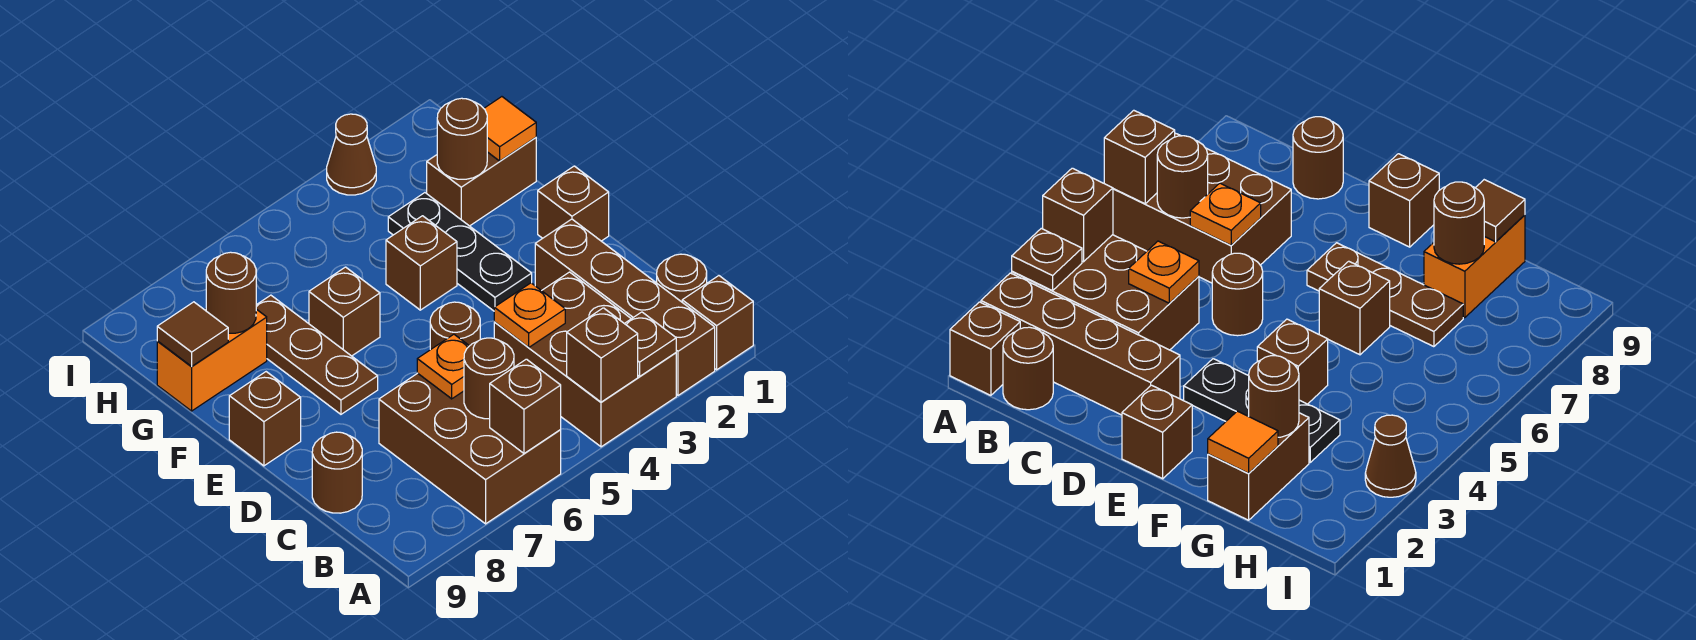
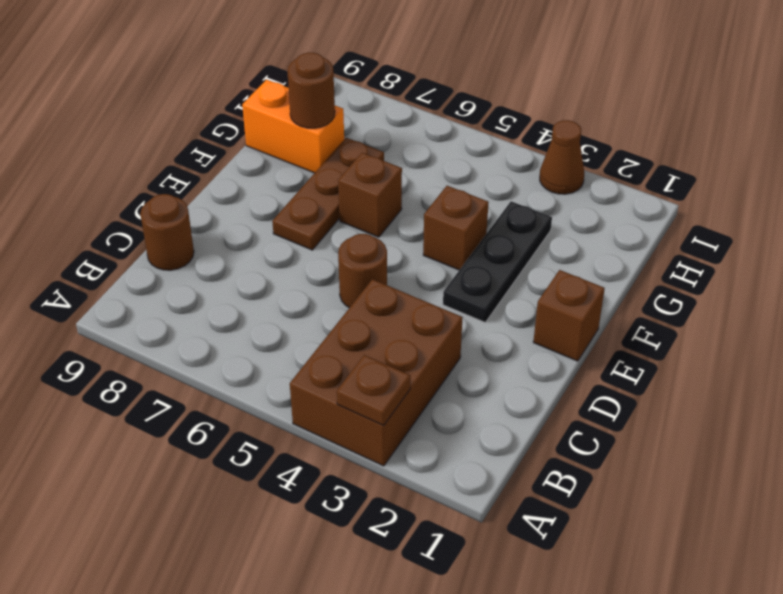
none -> brown 1x1 brick [682,276,753,370]
none -> brown 1x4 brick [535,219,715,395]
none -> brown 2x3 brick [379,373,561,524]

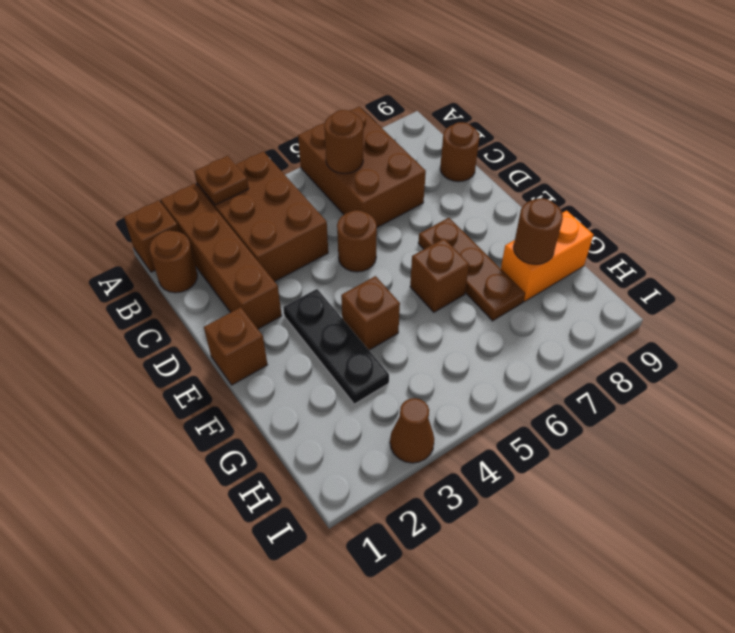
none -> brown 1x1 brick [229,372,301,466]
none -> brown 1x2 brick [427,137,536,226]
none -> brown 1x1 brick [567,308,638,402]

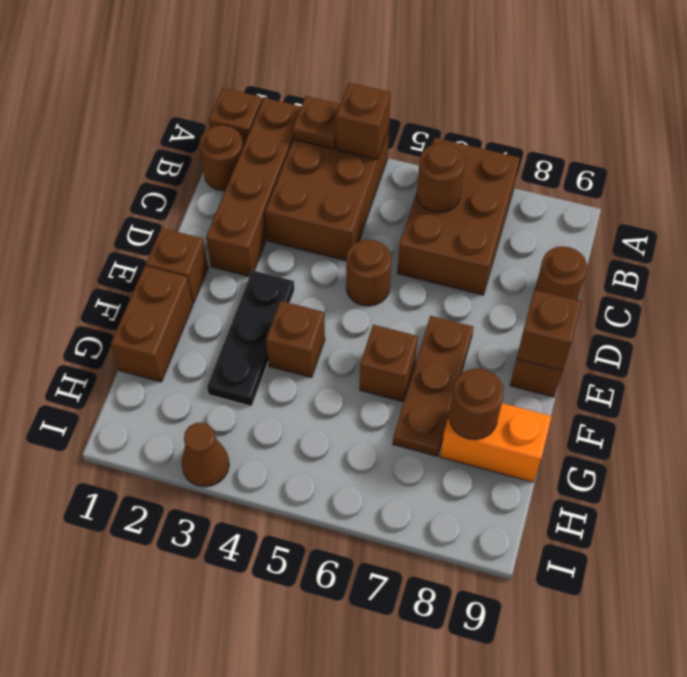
brown 1x1 brick [517,290,581,371] -> brown 1x1 brick moved to [490,359,561,453]
brown 1x2 brick [111,266,193,382] -> brown 1x2 brick turned to [427,137,536,226]
none -> orange 1x1 plate [494,283,565,347]
none -> orange 1x1 plate [417,334,469,399]
none -> orange 1x1 tile [484,97,536,161]

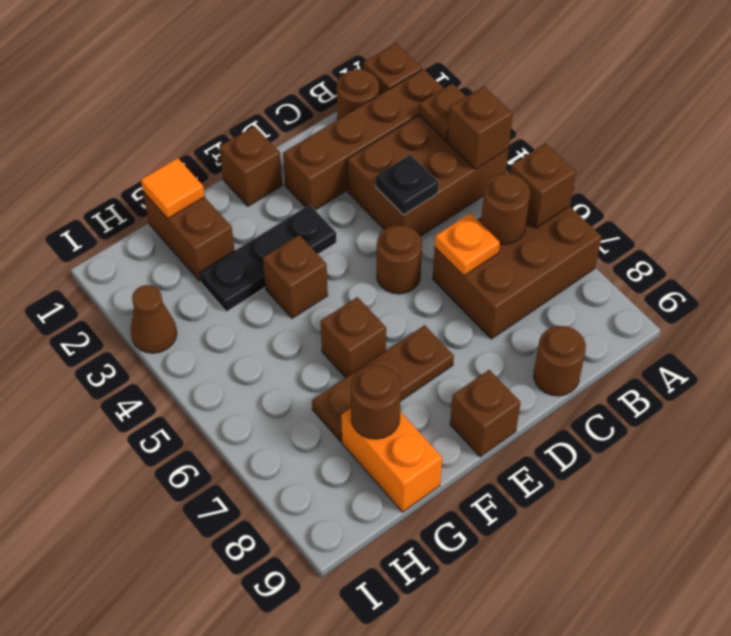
black 1x1 plate [376,155,439,215] -> orange 1x1 plate [494,283,565,347]
none -> brown 1x1 round brick [437,98,487,179]
none -> brown 1x1 tile [157,302,228,367]

